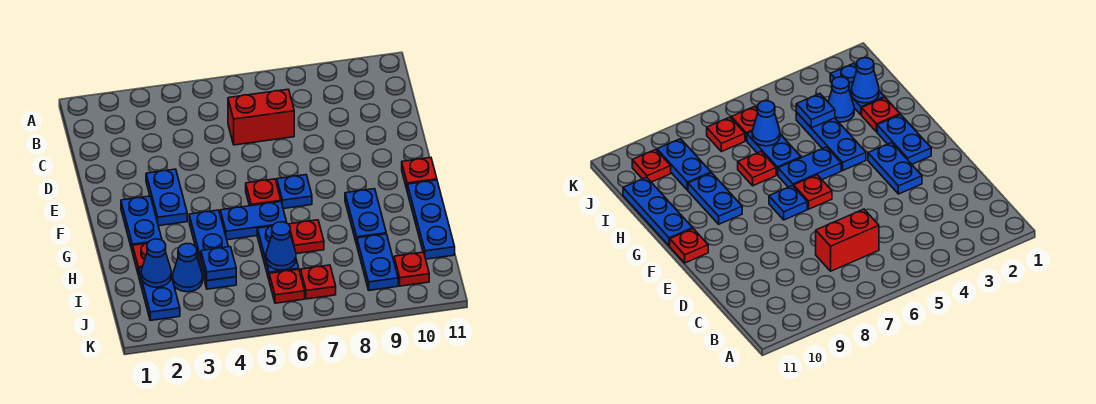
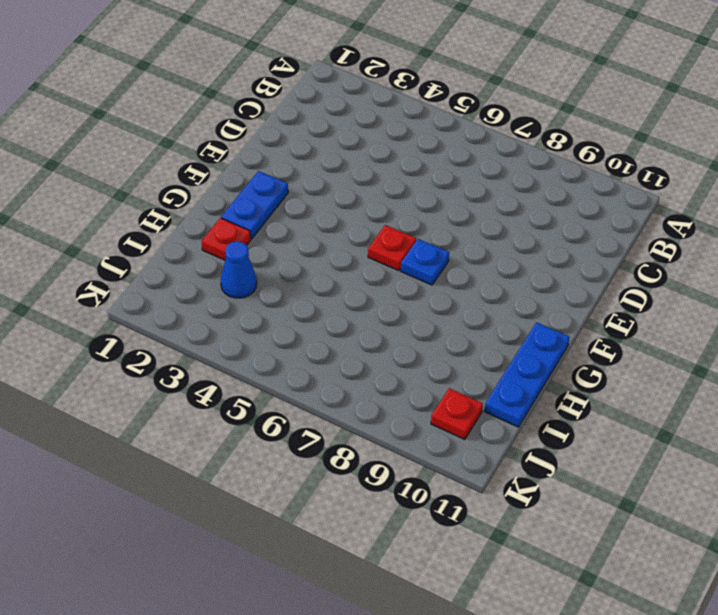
none -> red 1x2 brick [228,89,294,145]
none -> blue 1x2 plate [146,169,187,226]
none -> red 1x1 plate [402,158,437,189]

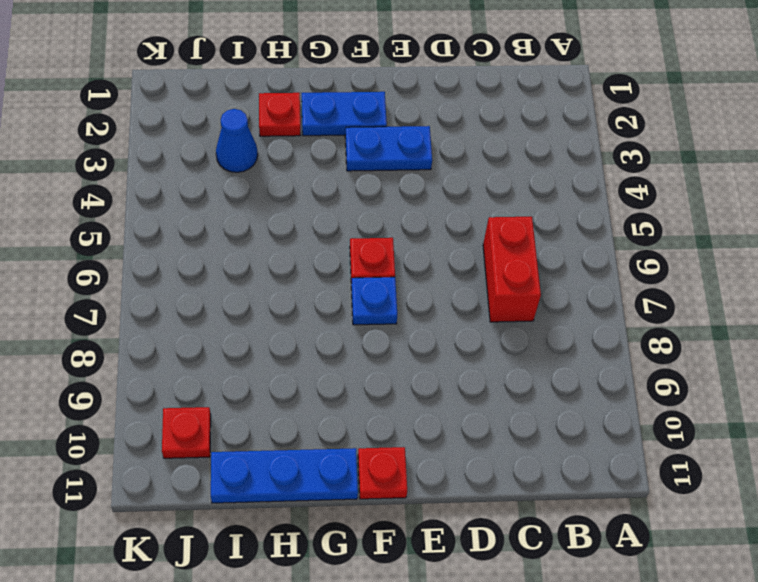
none -> blue 1x3 plate [189,210,236,289]
none -> blue 1x2 plate [220,202,287,240]
none -> blue 1x2 plate [345,189,386,244]

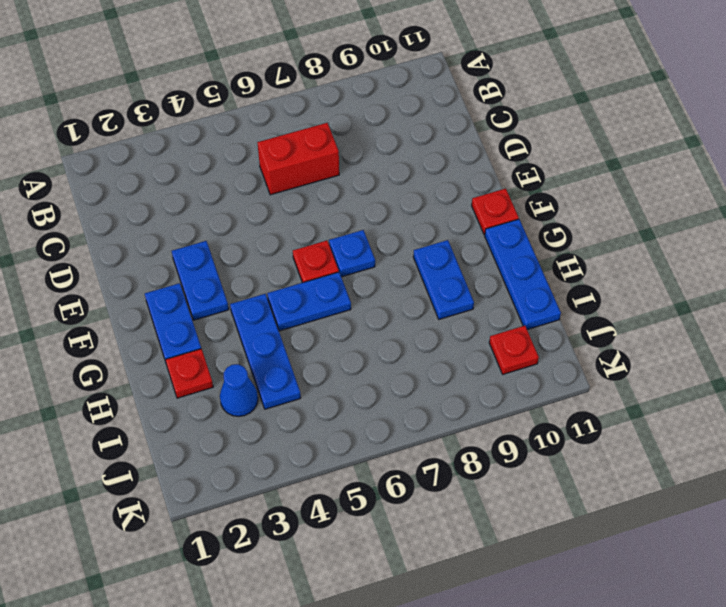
none -> blue 1x2 plate [257,226,299,279]
none -> red 1x1 plate [289,220,324,254]
none -> blue 1x2 plate [139,268,180,320]

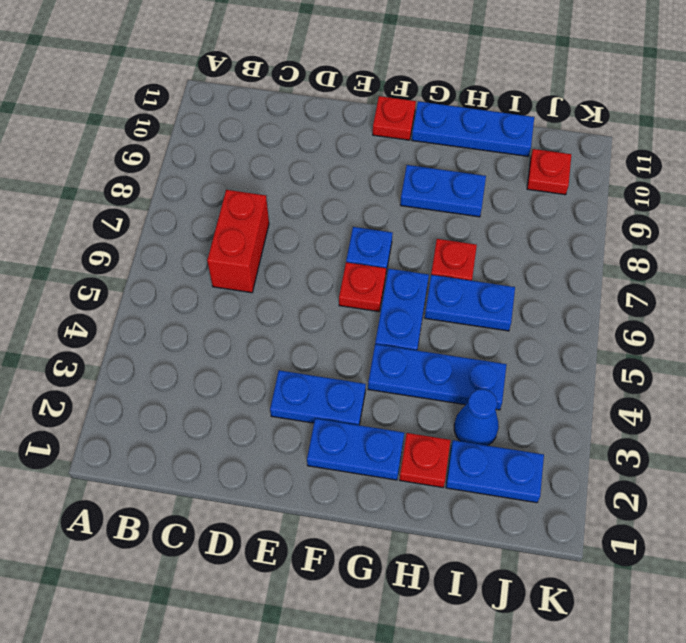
none -> blue 1x2 plate [357,234,398,290]
none -> red 1x1 plate [269,269,305,303]
none -> red 1x1 plate [300,265,336,299]

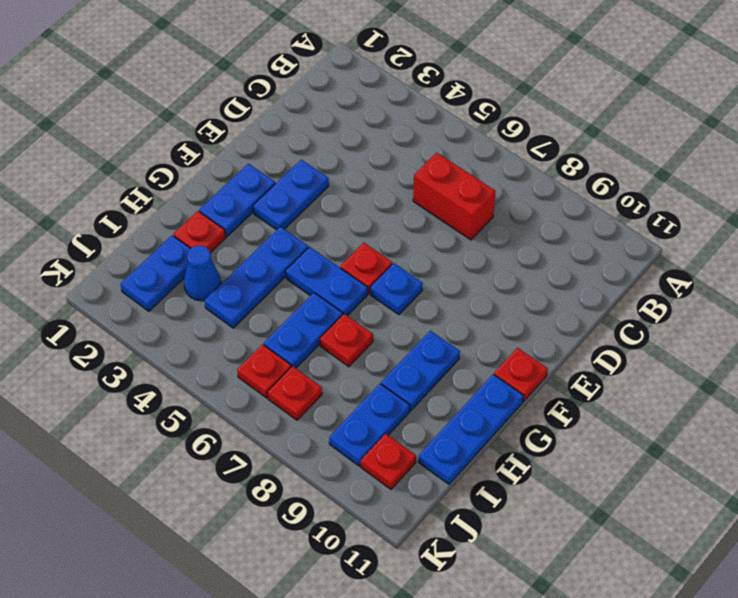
none -> blue 1x1 cone [141,239,171,287]
none -> blue 1x1 plate [201,247,236,281]
none -> blue 1x1 cone [266,222,296,270]

